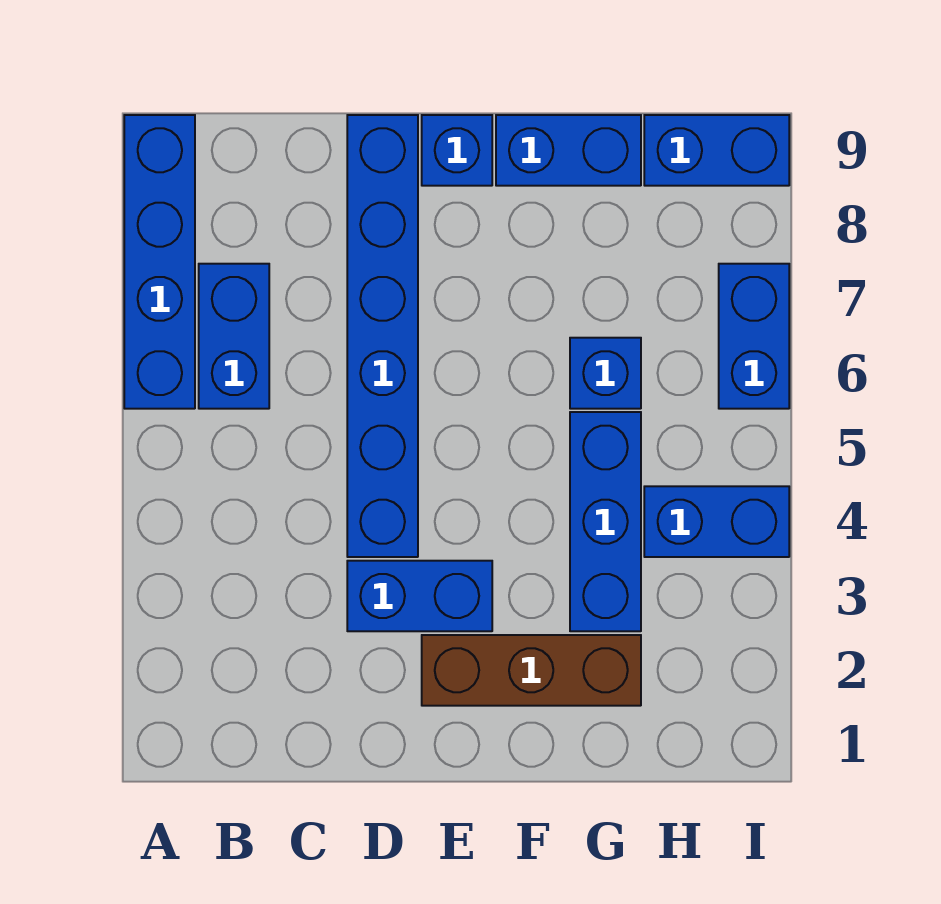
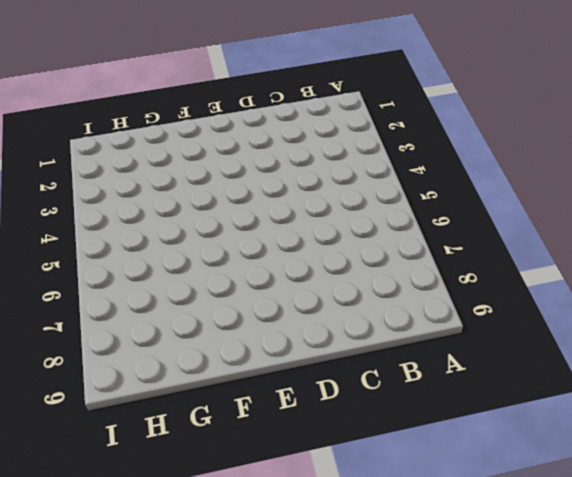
none -> blue 1x4 brick [124,115,195,409]
none -> blue 1x2 brick [199,264,269,409]
none -> blue 1x2 brick [347,561,492,631]

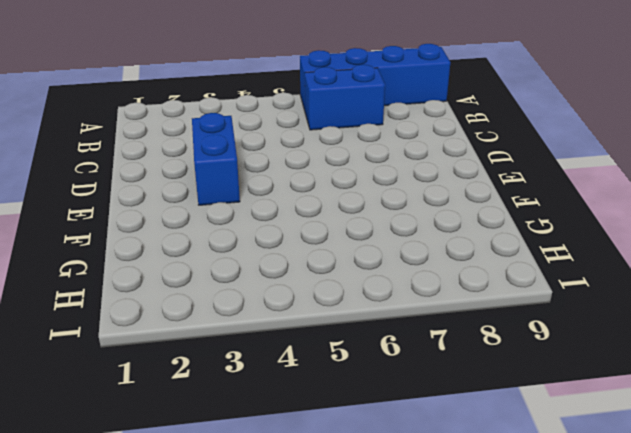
none -> blue 1x6 brick [347,115,418,557]
none -> brown 1x3 brick [422,635,641,706]
none -> blue 1x1 brick [422,115,492,186]

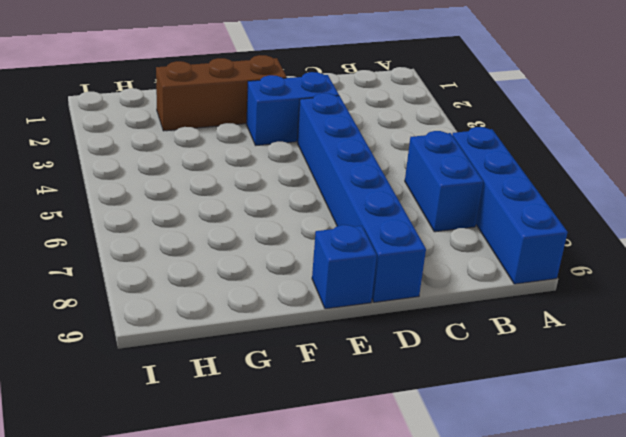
none -> blue 1x2 brick [496,115,641,186]
none -> blue 1x3 brick [570,412,641,631]
none -> blue 1x1 brick [570,338,641,409]

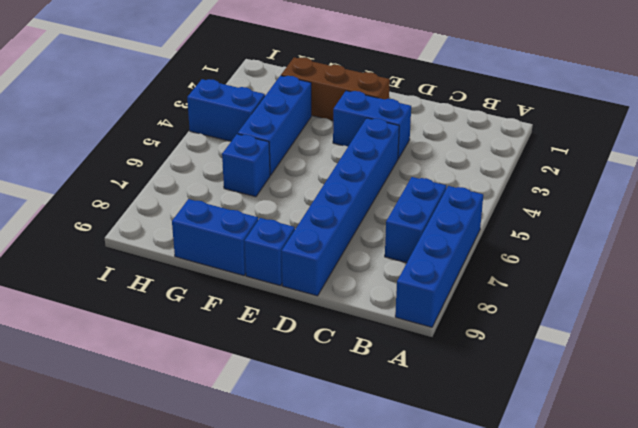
none -> blue 1x2 brick [644,115,789,186]
none -> blue 1x2 brick [719,264,789,409]

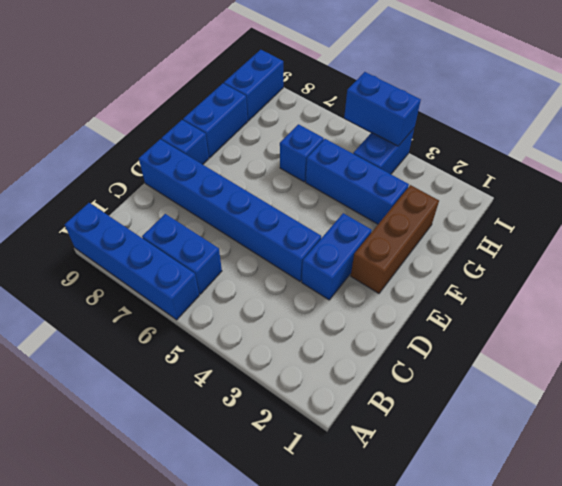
blue 1x2 brick [344,72,421,146] -> blue 1x2 brick moved to [719,264,789,409]

